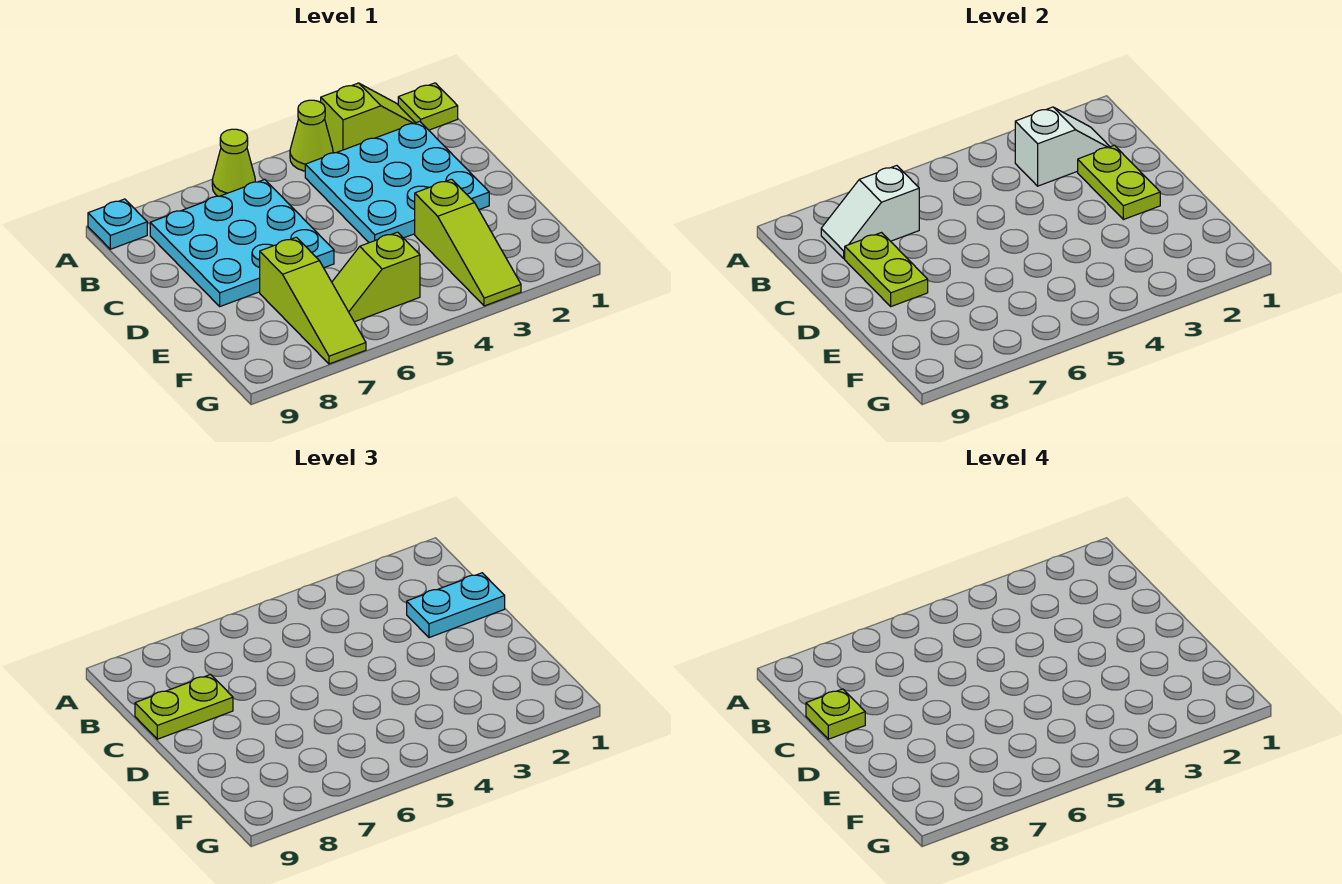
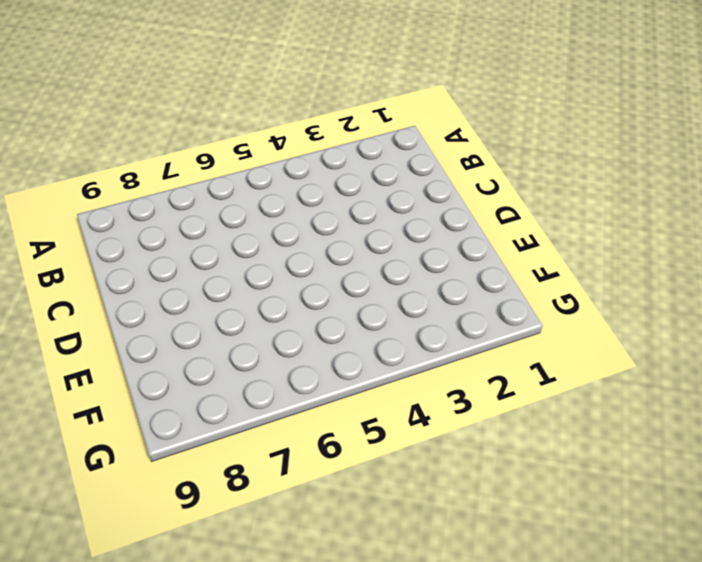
none -> lime 1x1 plate [398,83,458,130]
none -> lime 1x2 slope [321,83,415,153]
none -> lime 1x1 cone [290,100,333,171]

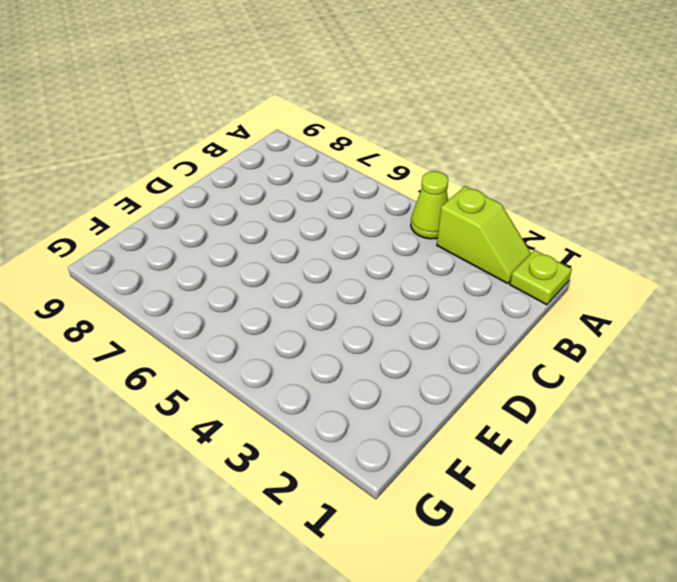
none -> lime 1x1 cone [212,129,255,196]
none -> cyan 1x1 plate [88,199,147,249]
none -> cyan 3x3 plate [305,121,489,243]

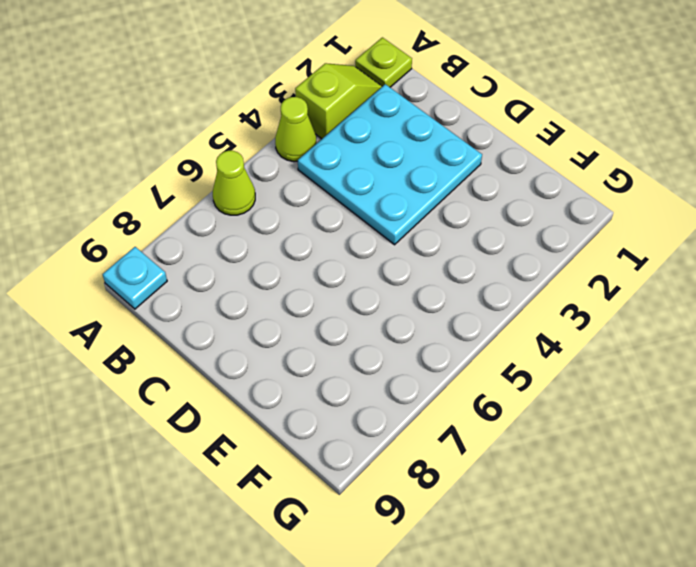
none -> cyan 3x3 plate [150,179,334,306]
none -> lime 1x3 slope [415,179,521,306]
none -> lime 1x3 slope [260,237,366,364]

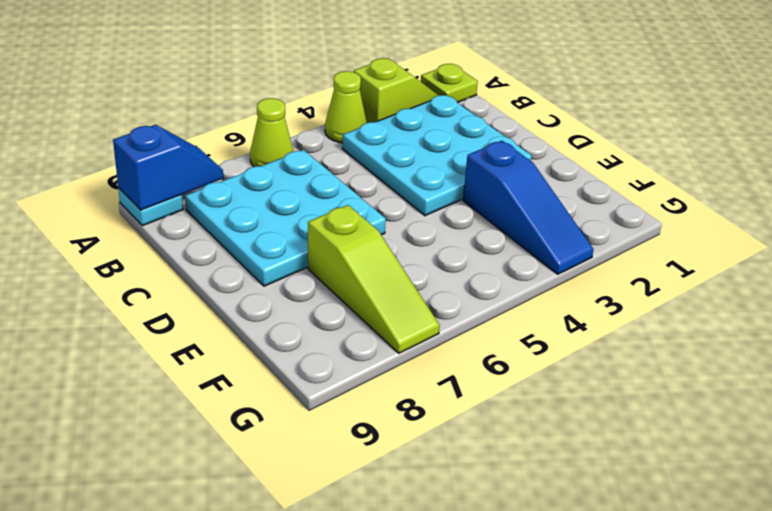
blue 1x2 slope [113,125,223,210] -> none
blue 1x3 slope [463,141,594,274] -> lime 1x3 slope [415,179,521,306]
none -> lime 1x2 slope [332,232,420,322]
none -> white 1x2 slope [1015,107,1110,186]
none -> white 1x2 slope [821,166,919,259]

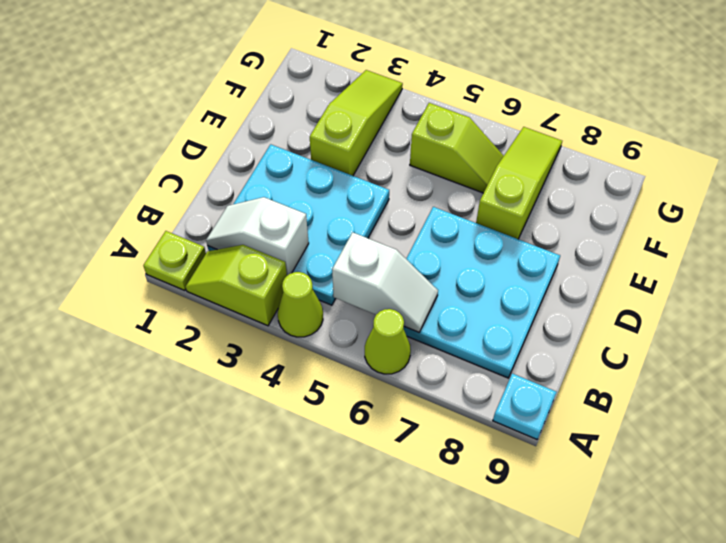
white 1x2 slope [332,232,438,332] -> white 1x2 slope moved to [821,166,919,259]
none -> lime 1x2 plate [1078,145,1160,220]
none -> lime 1x2 plate [845,233,928,306]
none -> cyan 1x2 plate [407,573,505,638]

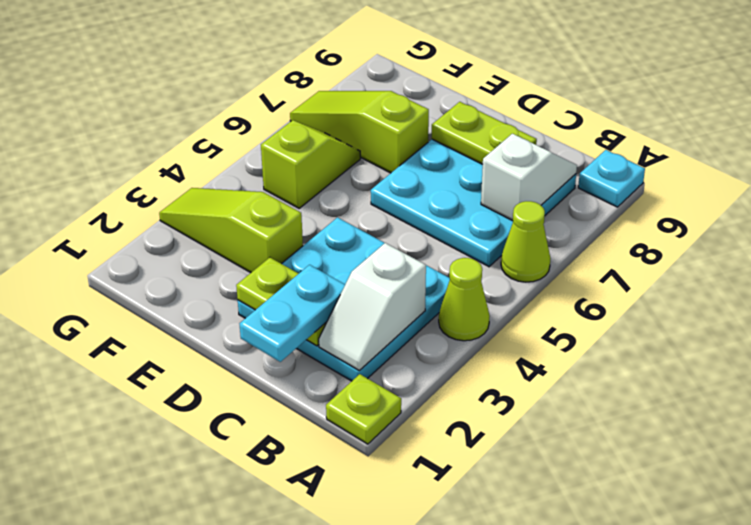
none -> lime 1x2 slope [321,83,415,153]
none -> lime 1x2 plate [135,674,233,739]
none -> lime 1x1 plate [806,689,865,739]

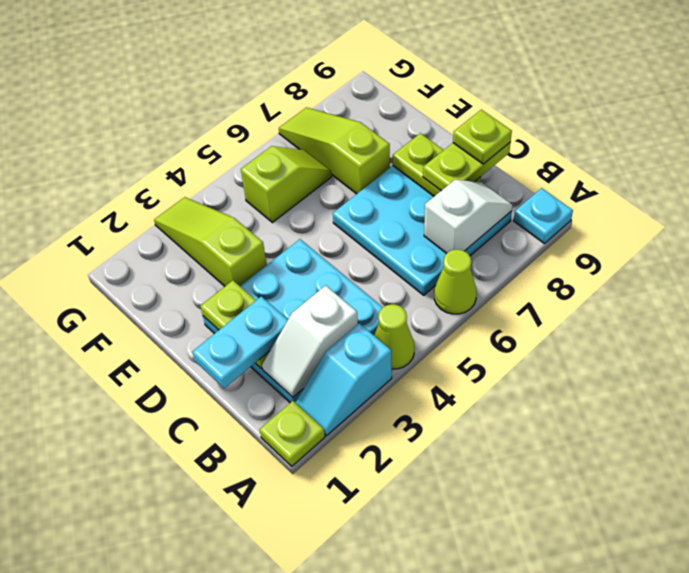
cyan 1x2 slope [295,323,392,436] -> lime 1x2 slope [321,83,415,153]

